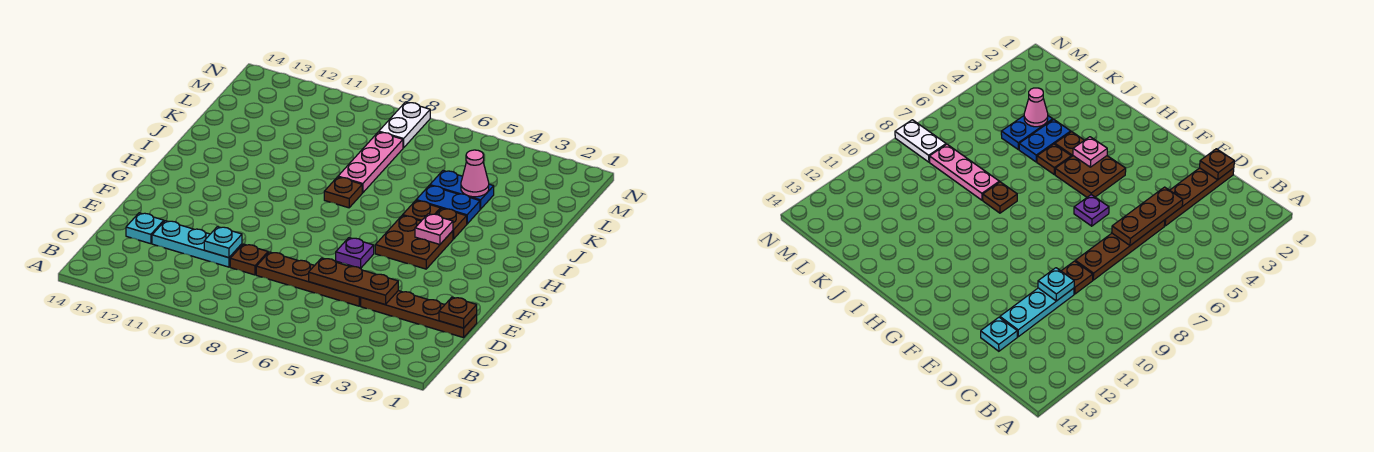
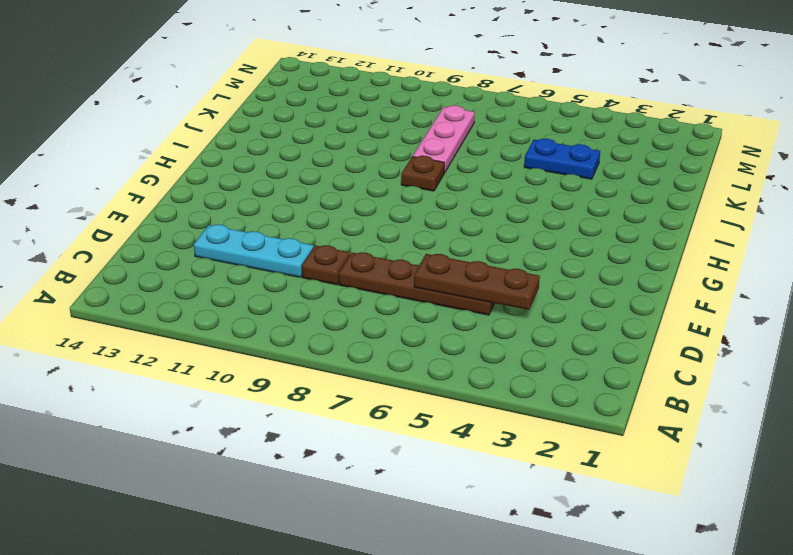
none -> brown 1x4 plate [361,291,477,338]
none -> cyan 1x1 plate [126,213,164,244]
none -> purple 1x1 plate [336,238,374,268]

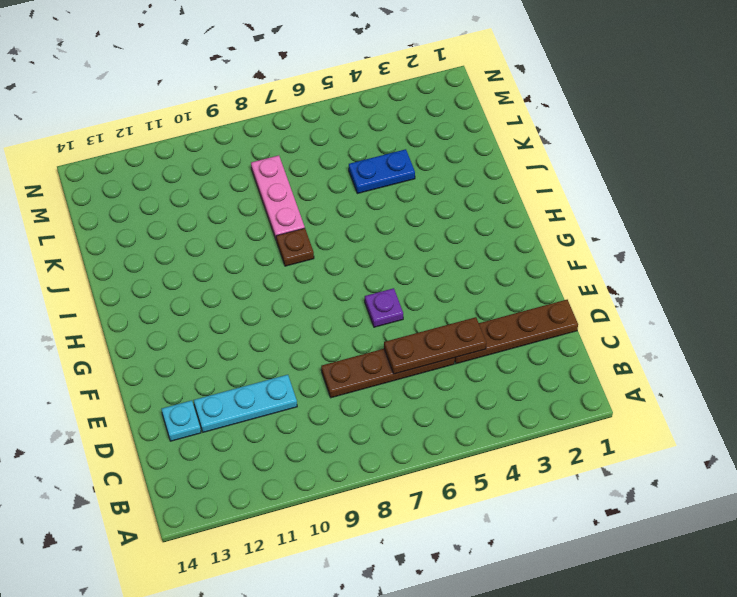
none -> brown 1x1 plate [230,244,268,275]
none -> brown 2x2 plate [375,215,453,269]
none -> brown 1x1 plate [436,208,467,239]

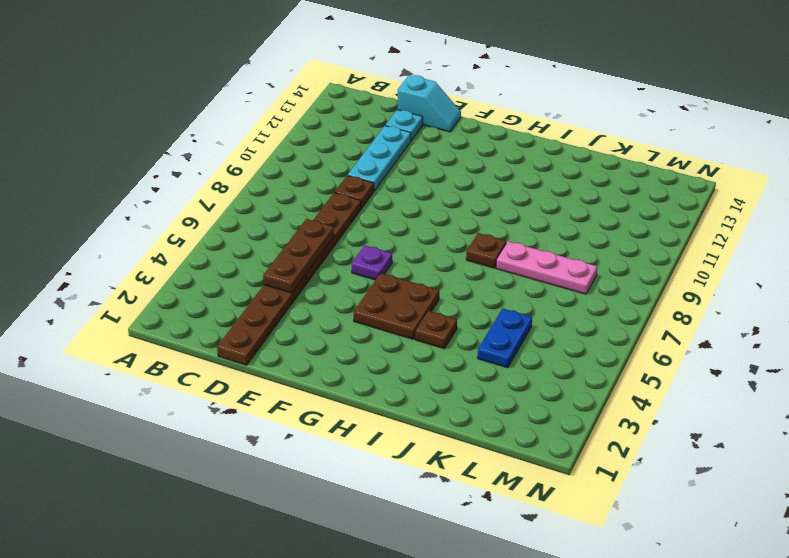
cyan 1x2 slope [397,75,461,132] -> none
none -> brown 1x1 plate [403,201,440,221]
none -> blue 1x2 plate [416,185,480,224]
none -> white 1x2 plate [379,102,430,148]

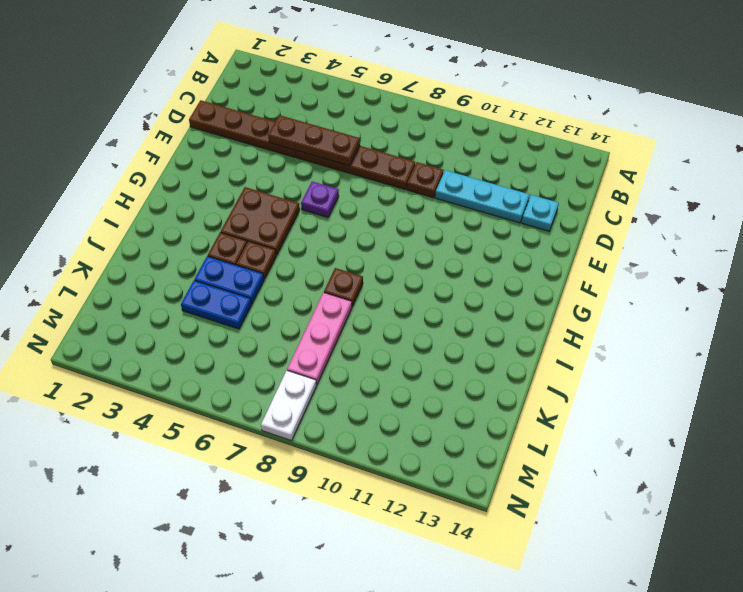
none -> brown 1x1 plate [439,297,477,328]
none -> cyan 1x1 plate [204,227,242,258]
none -> pink 1x1 plate [415,214,453,244]

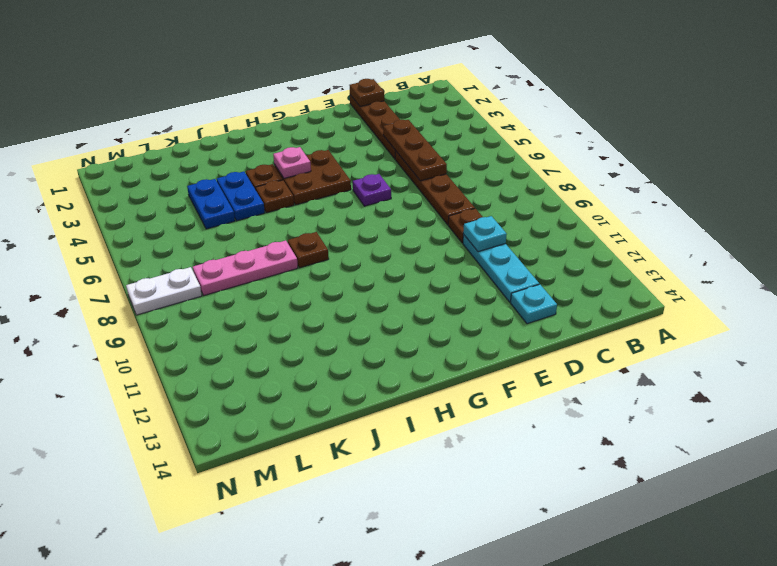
none -> pink 1x1 cone [461,150,489,197]

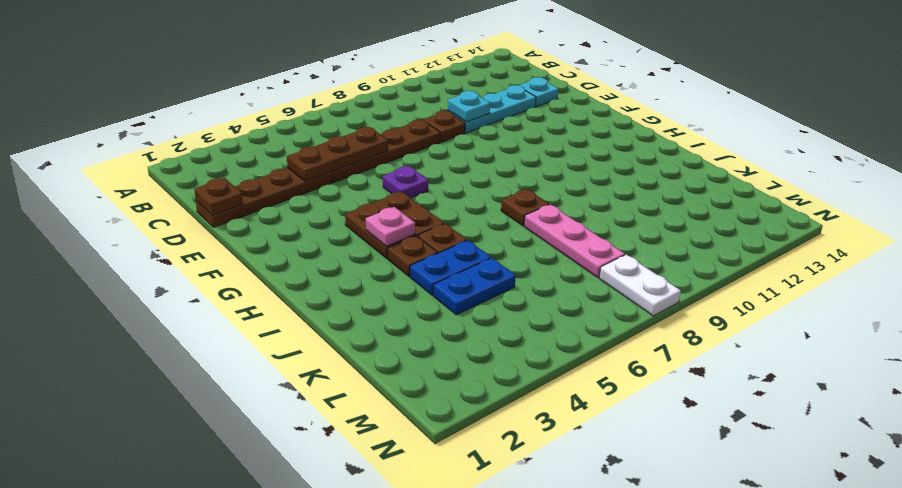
none -> pink 1x1 cone [461,150,489,197]

